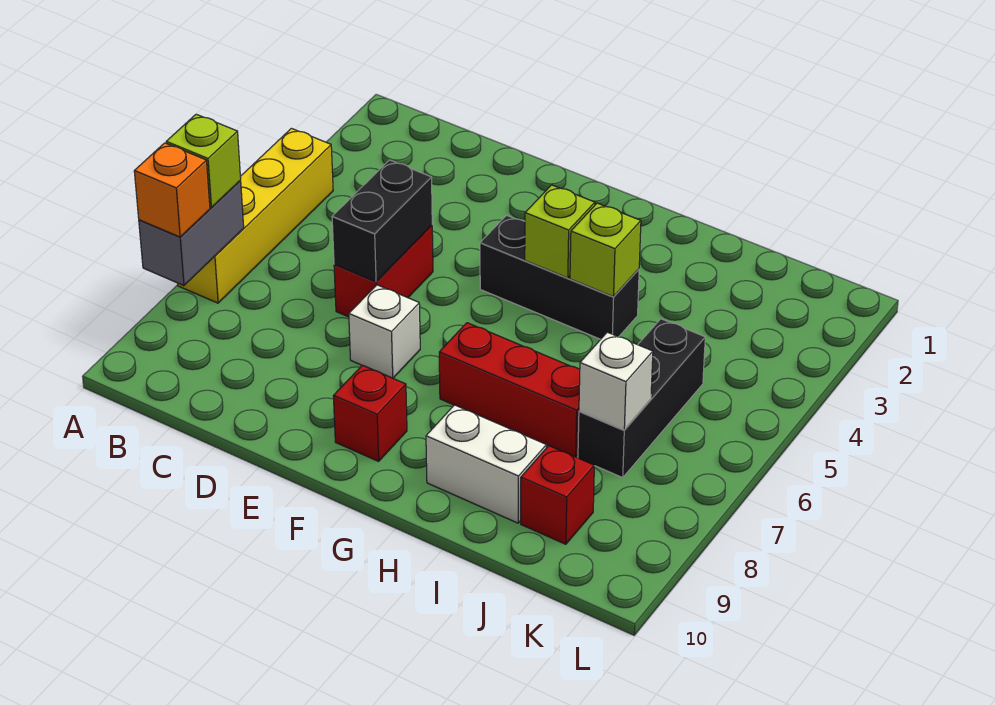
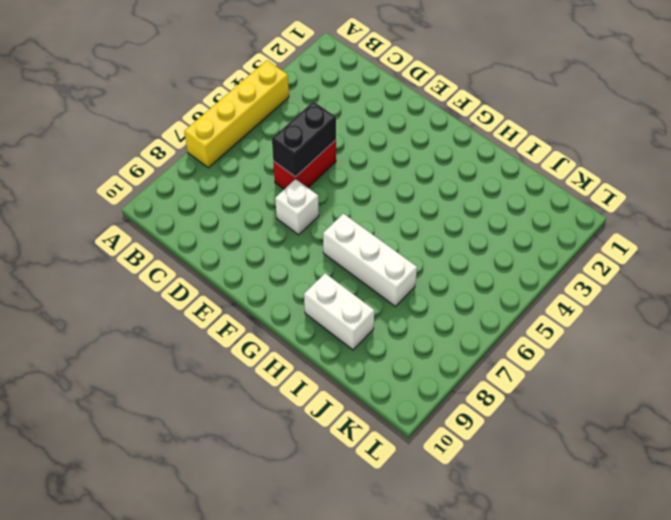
white 1x3 brick [323,214,417,306] -> red 1x3 brick [439,323,580,457]
none -> black 1x3 brick [480,215,639,339]
none -> red 1x1 brick [333,365,407,461]
none -> black 1x3 brick [578,319,705,478]

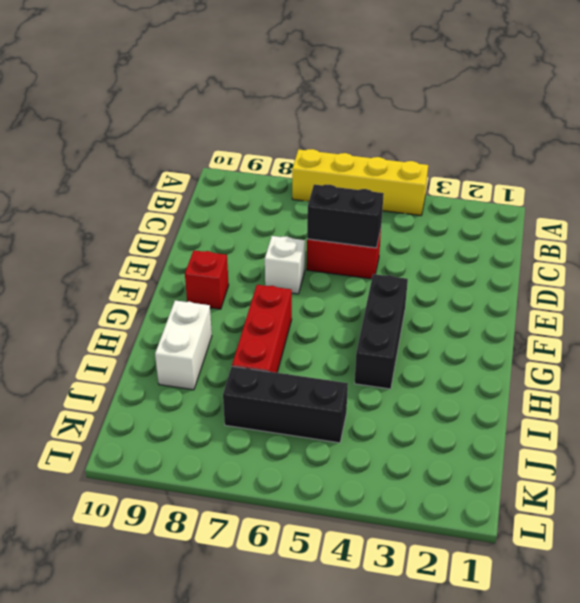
none -> red 1x1 brick [521,446,594,544]
none -> grey 1x2 brick [139,181,244,286]
none -> lime 1x1 brick [525,185,595,278]

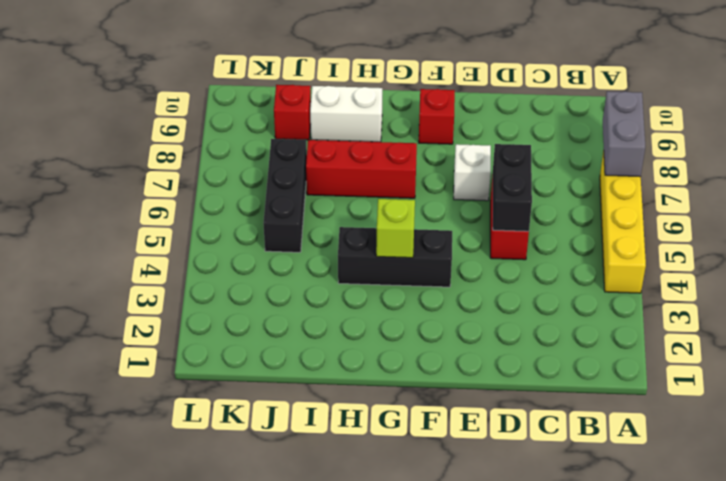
none -> lime 1x1 brick [570,203,641,297]
none -> white 1x1 brick [579,332,653,430]
none -> lime 1x1 brick [166,114,241,207]

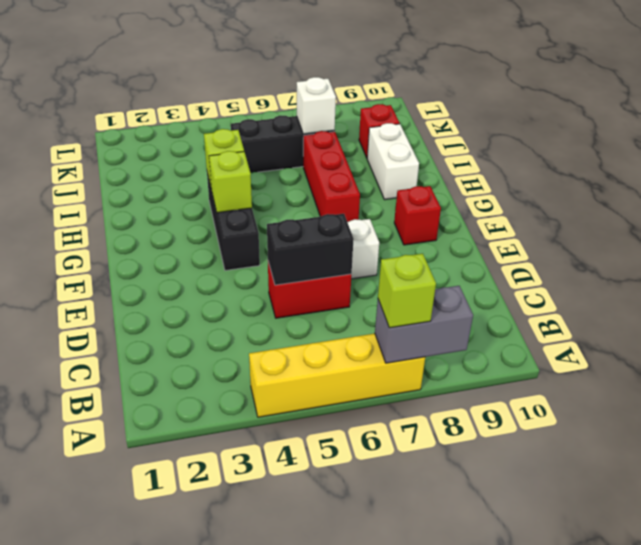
none -> orange 1x1 brick [134,143,210,237]

